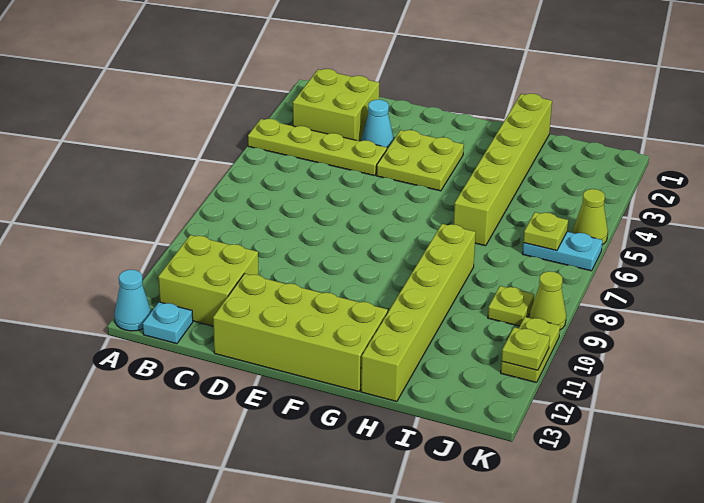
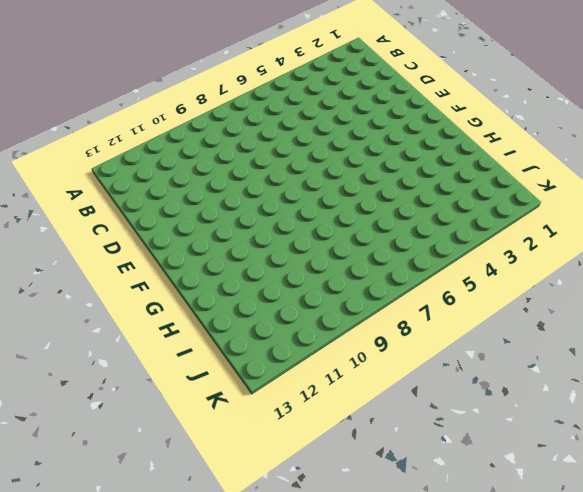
none -> lime 1x4 plate [248,119,387,176]
none -> cyan 1x1 cone [115,270,151,331]
none -> lime 2x2 brick [293,69,379,141]

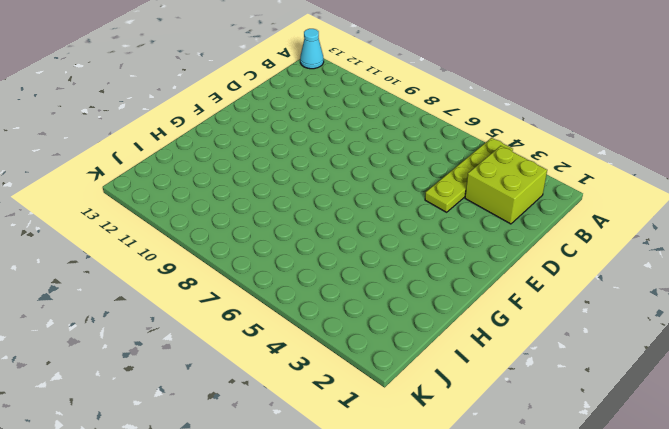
none -> lime 2x2 brick [158,235,258,326]
none -> cyan 1x1 plate [143,302,193,344]
none -> cyan 1x1 cone [361,100,394,149]

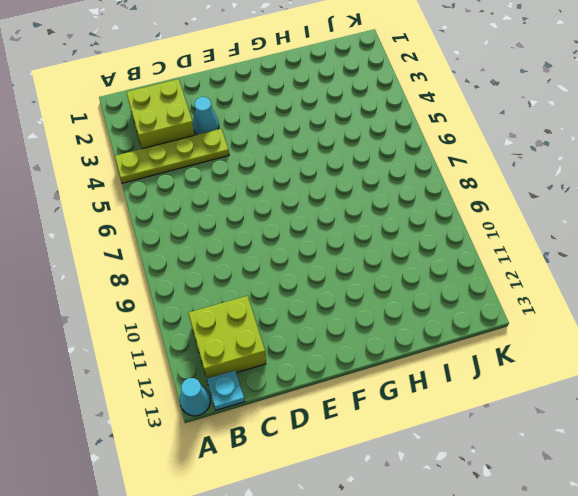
none -> lime 2x4 brick [213,274,388,392]
none -> lime 2x2 plate [376,130,464,191]
none -> lime 1x6 brick [454,94,552,246]

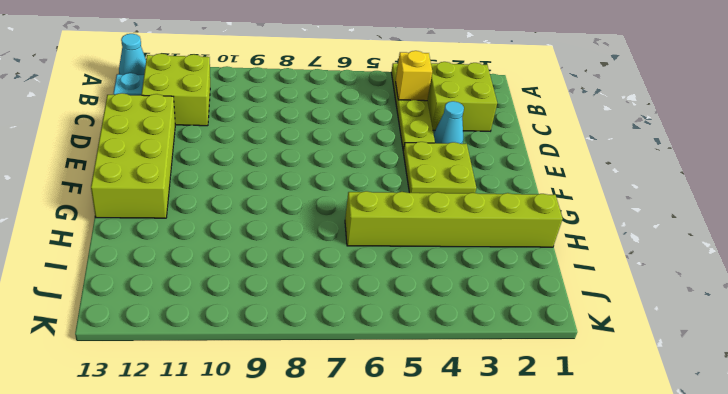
yellow 1x1 brick [396,51,432,101] -> none
none -> lime 1x6 brick [361,224,476,402]
none -> cyan 1x2 plate [523,232,602,271]
none -> lime 1x1 plate [488,286,534,326]

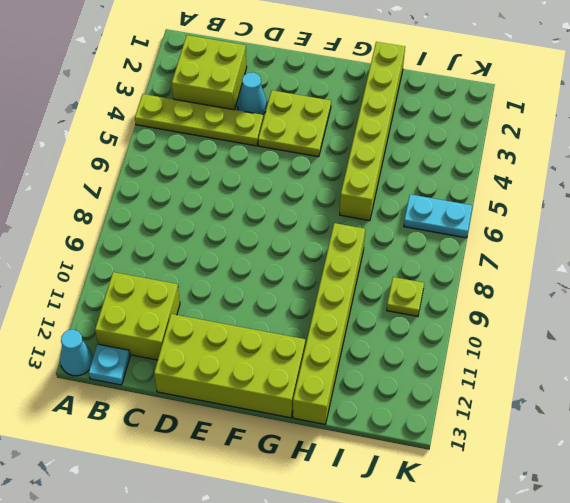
none -> lime 1x1 cone [573,189,608,245]
none -> lime 1x1 cone [529,271,566,330]
none -> lime 1x2 plate [501,317,560,383]

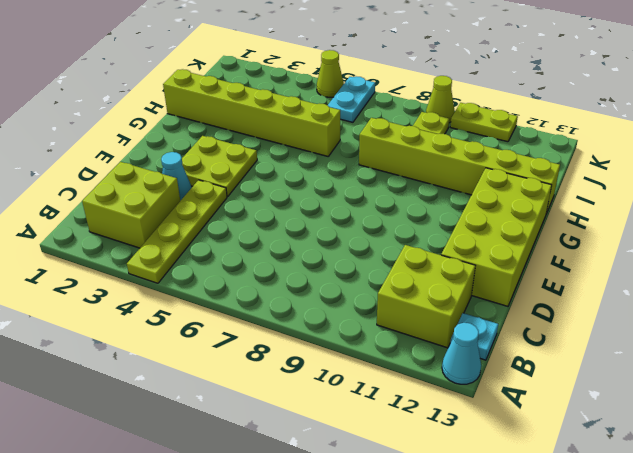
none -> lime 1x1 plate [523,212,568,251]
none -> lime 1x1 plate [502,327,550,370]

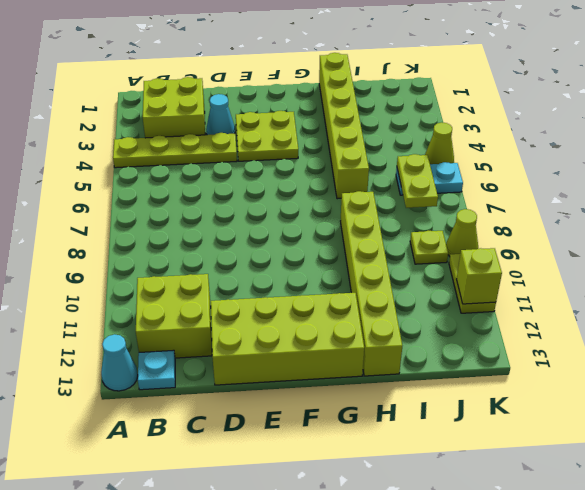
lime 1x2 plate [397,154,438,208] -> lime 1x1 plate [523,212,568,251]
lime 1x1 brick [456,248,502,304] -> lime 1x1 plate [502,327,550,370]

